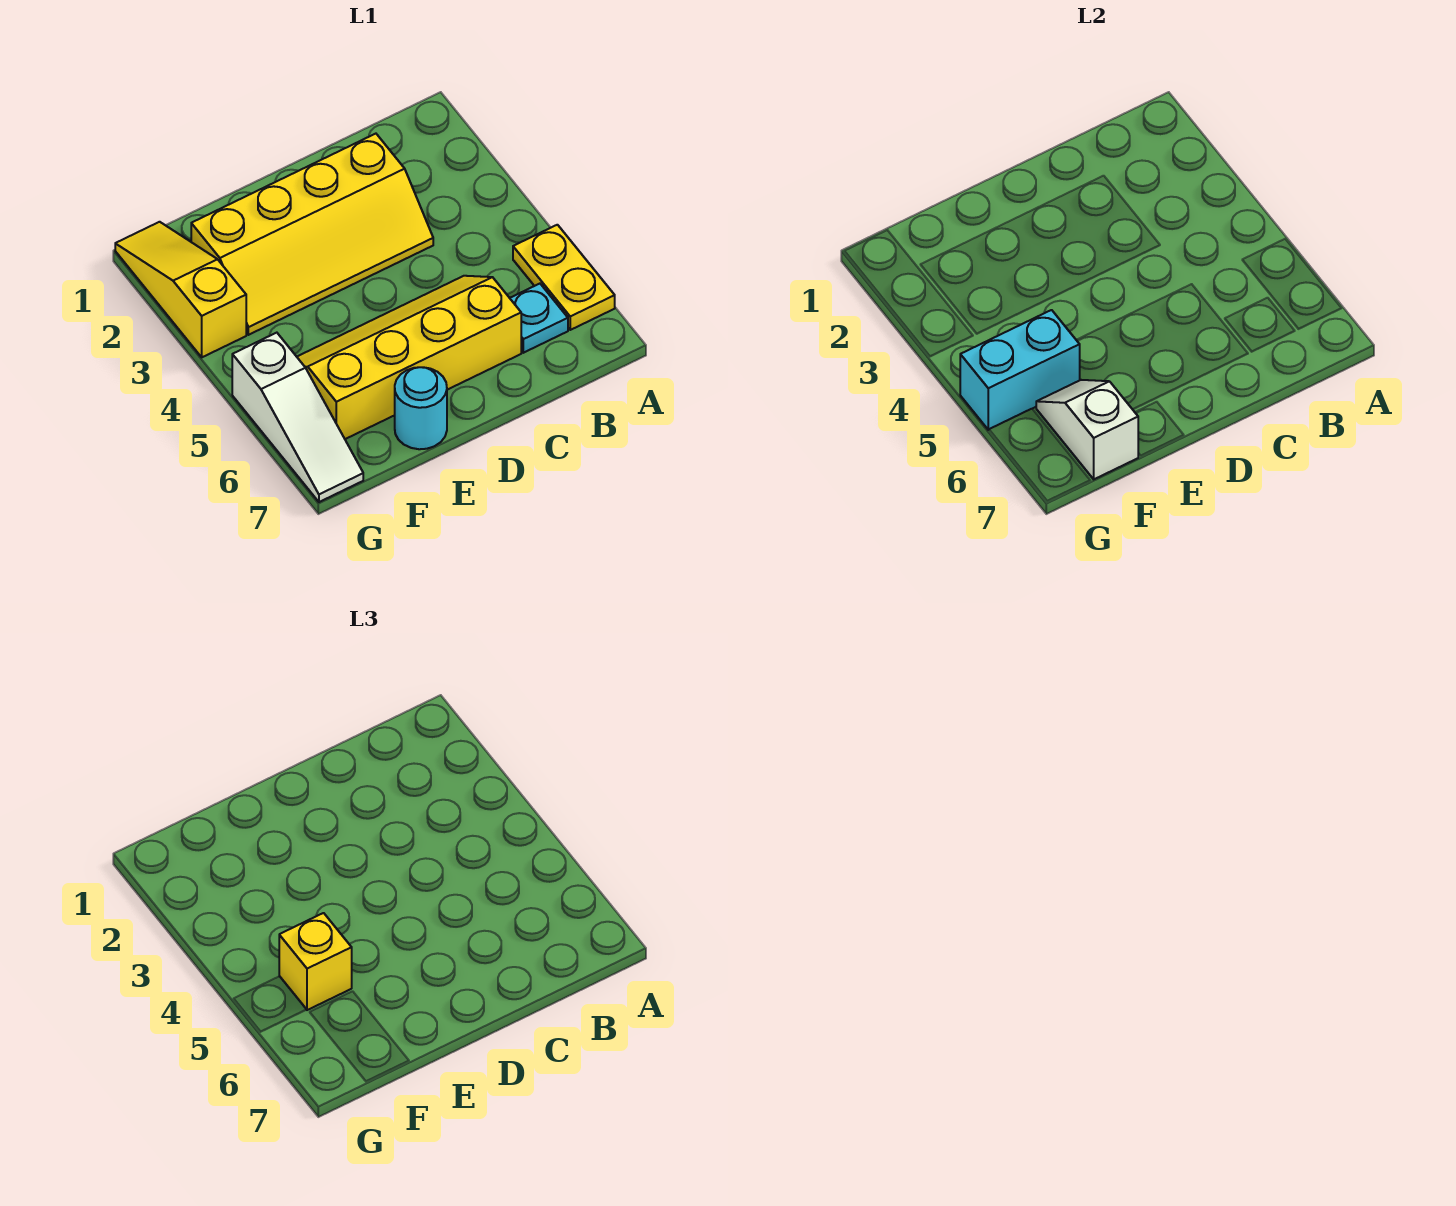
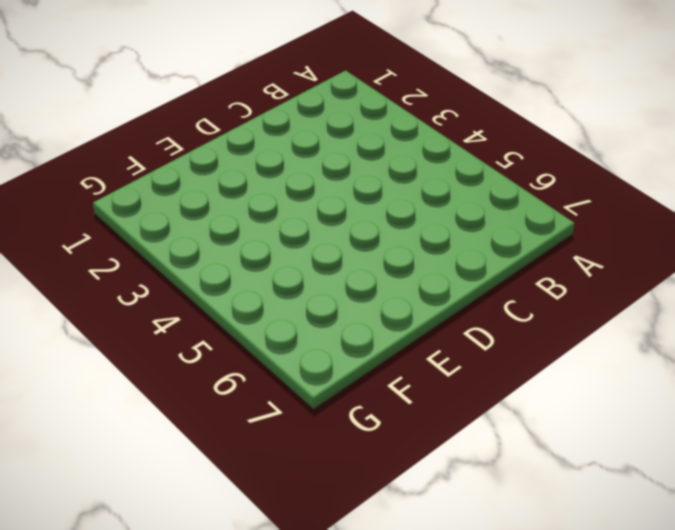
none -> yellow 1x2 plate [513,225,615,330]
none -> cyan 1x1 plate [510,284,568,353]

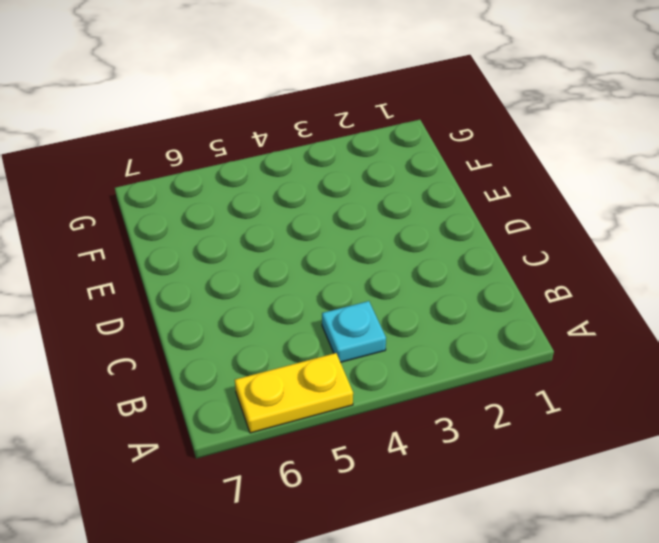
cyan 1x1 plate [322,301,386,362] -> cyan 1x1 plate moved to [510,284,568,353]
none -> yellow 2x4 slope [191,134,433,335]
none -> yellow 2x4 slope [297,276,521,439]

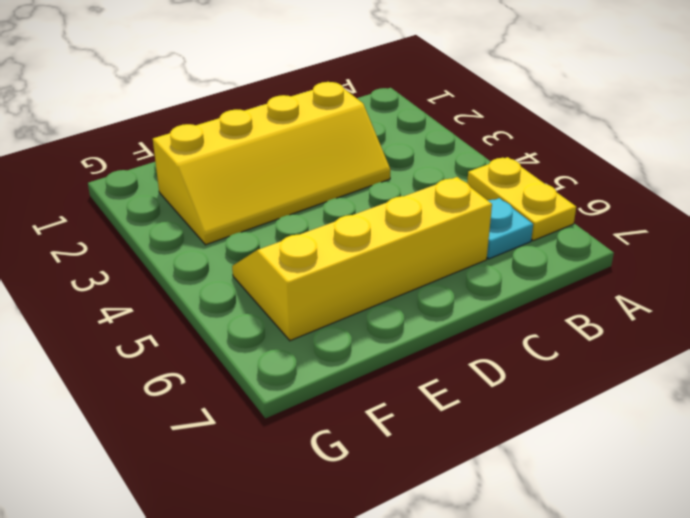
none -> cyan 1x1 round brick [395,367,447,449]
none -> yellow 1x3 slope [115,222,246,357]

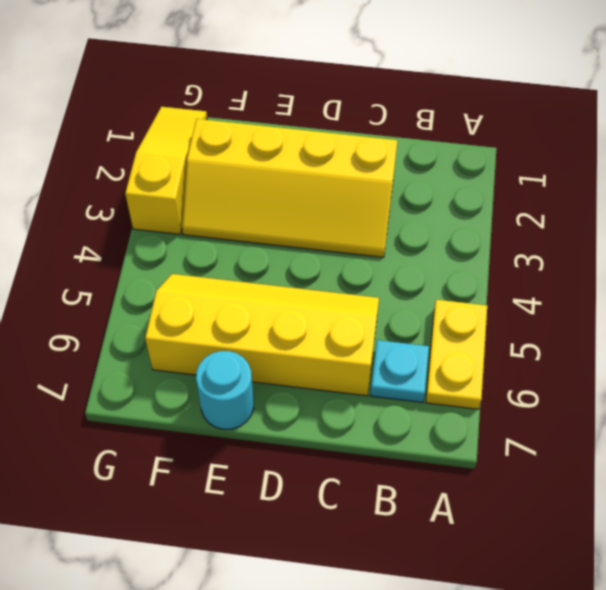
none -> white 1x3 slope [232,333,363,502]
none -> cyan 1x2 brick [960,310,1080,430]

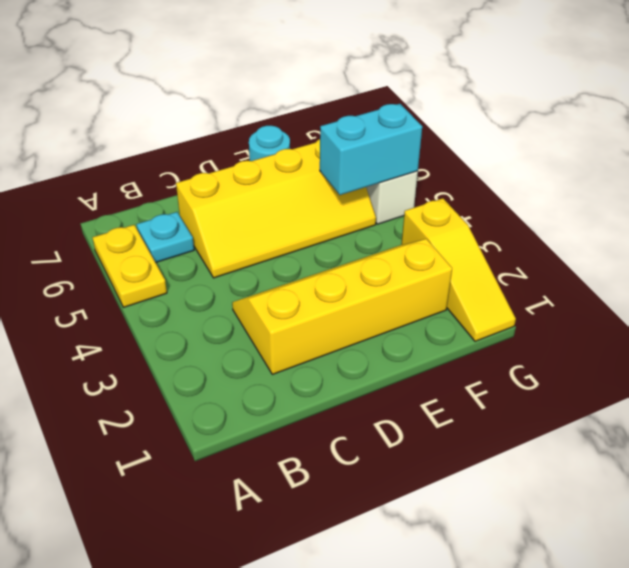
none -> white 1x2 slope [1036,380,1138,479]
none -> yellow 1x1 brick [279,913,352,1010]

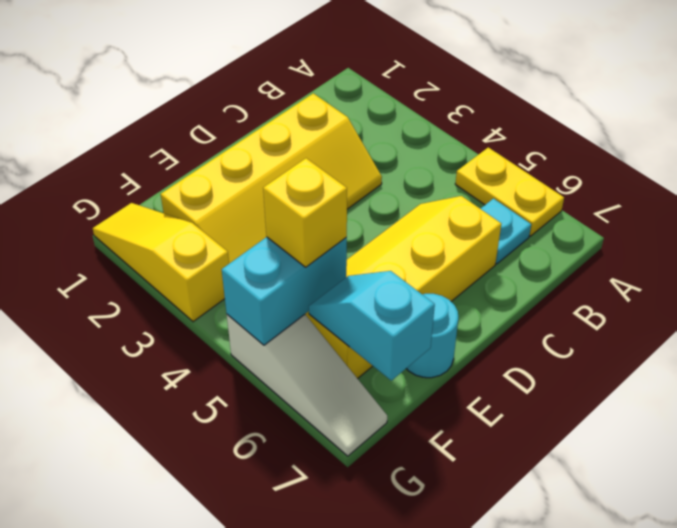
cyan 1x2 slope [309,271,435,380] -> white 1x2 slope [1036,380,1138,479]

